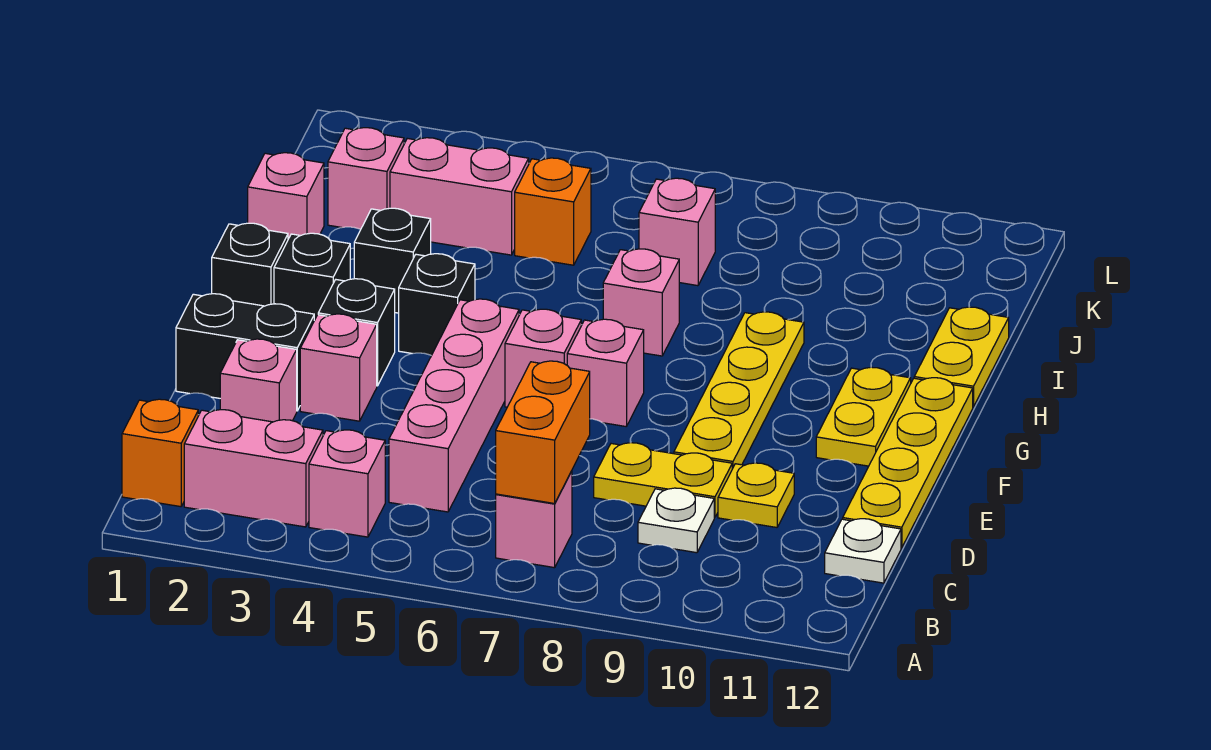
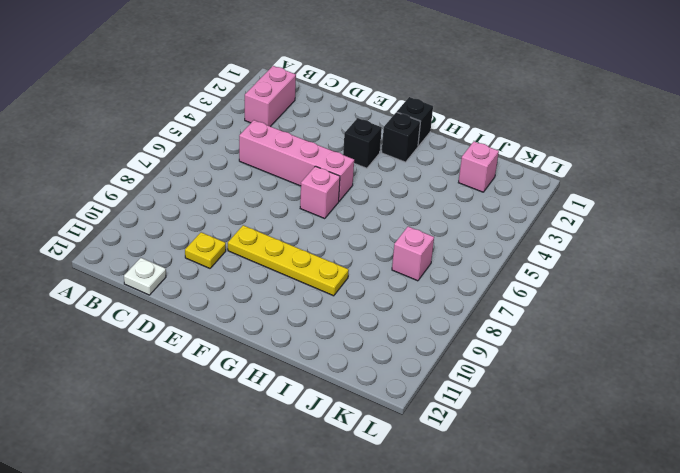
none -> orange 1x1 brick [122,399,198,507]
none -> pink 1x1 brick [309,430,385,537]
none -> pink 1x1 brick [496,471,572,568]
none -> white 1x1 plate [638,488,714,553]

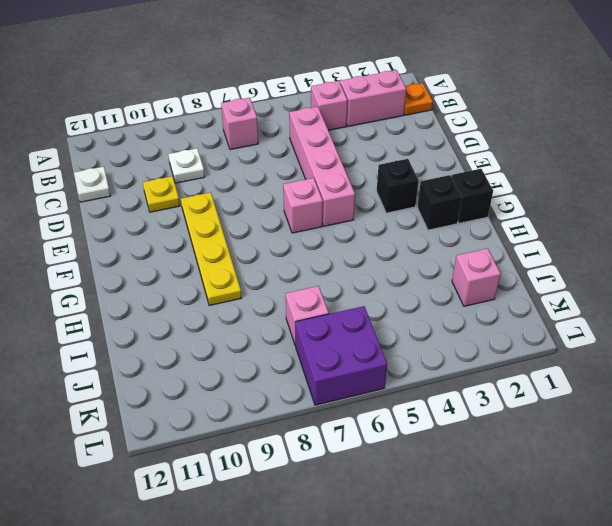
orange 1x1 plate [404,83,433,115] -> orange 1x1 brick [122,399,198,507]
purple 2x2 brick [295,306,387,405] -> none
none -> pink 1x1 brick [220,339,297,422]
none -> yellow 1x2 plate [594,443,732,517]
none -> yellow 1x4 plate [843,378,973,548]
none -> black 1x2 brick [176,294,314,411]

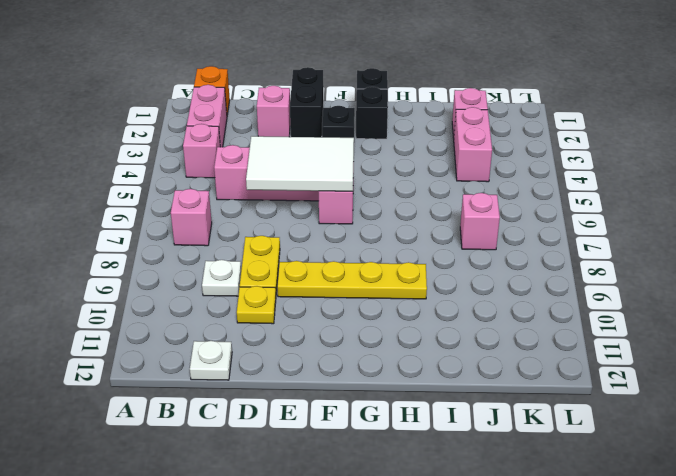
white 2x3 tile [246,136,354,191] -> none
none -> yellow 1x4 plate [843,378,973,548]
none -> pink 1x1 brick [300,314,377,421]
none -> pink 1x1 brick [567,319,644,426]
none -> yellow 1x2 plate [816,367,911,466]

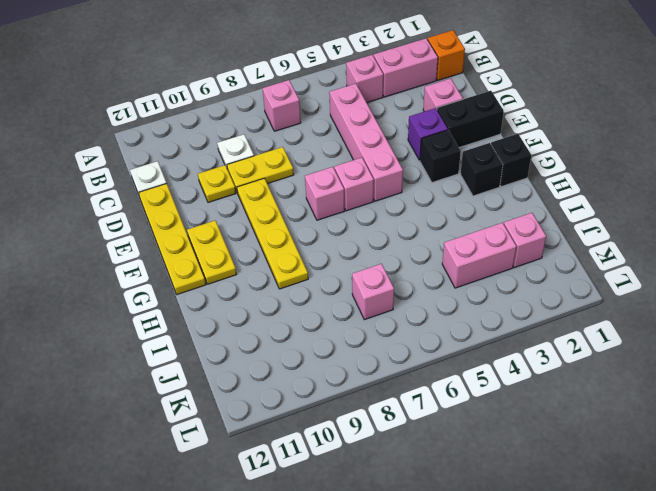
purple 1x1 brick [408,108,448,160] -> pink 1x1 brick [300,314,377,421]
none -> black 1x1 brick [399,254,475,356]
none -> black 1x1 brick [354,208,431,313]
none -> pink 1x1 brick [603,249,679,356]
none -> yellow 1x2 plate [914,307,1009,407]

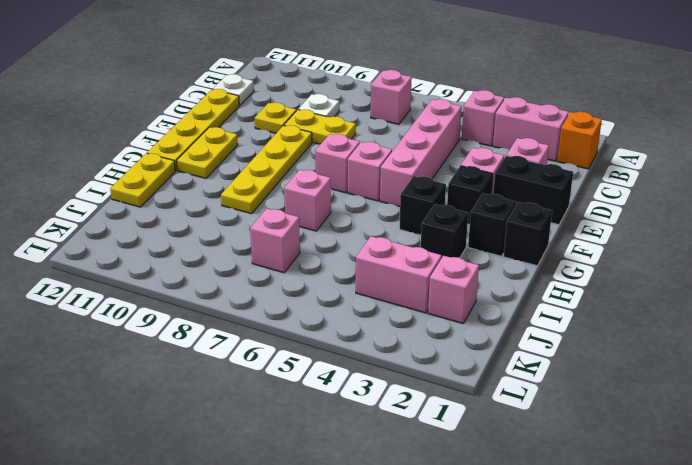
none -> pink 1x1 brick [248,153,324,239]
none -> orange 1x1 brick [515,158,591,265]
none -> orange 1x2 brick [496,361,590,503]

